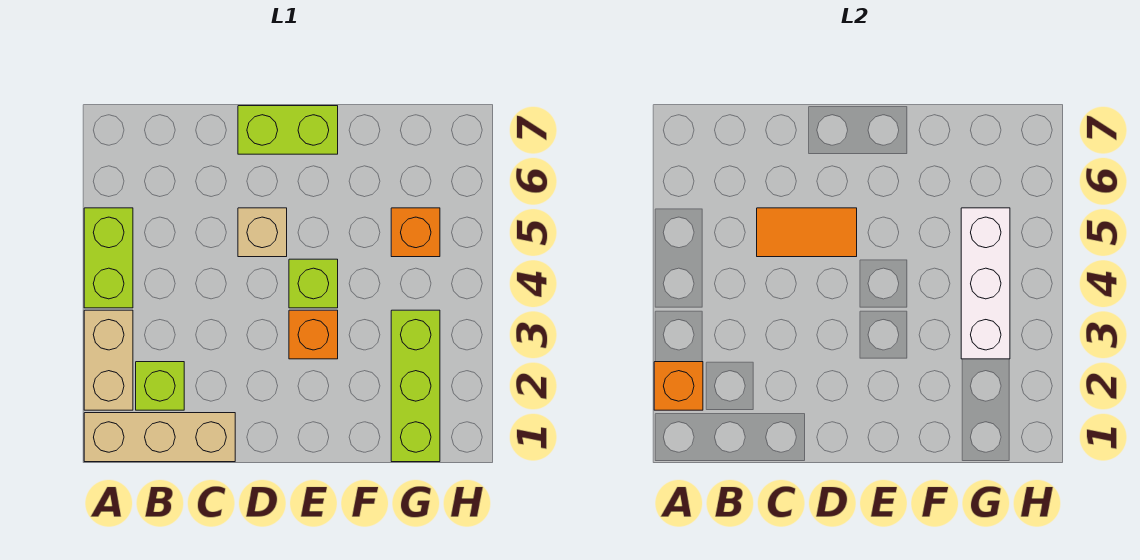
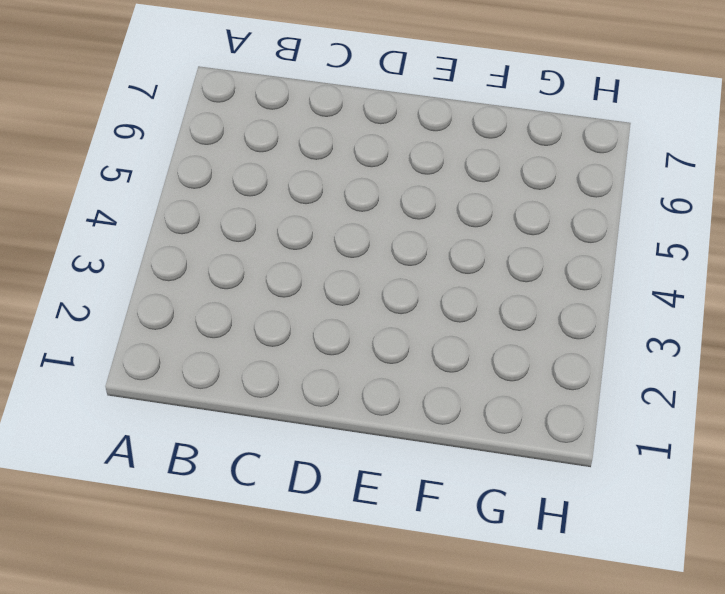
none -> tan 1x3 brick [84,413,235,462]
none -> tan 1x2 brick [84,310,133,410]
none -> lime 1x2 brick [84,208,133,308]

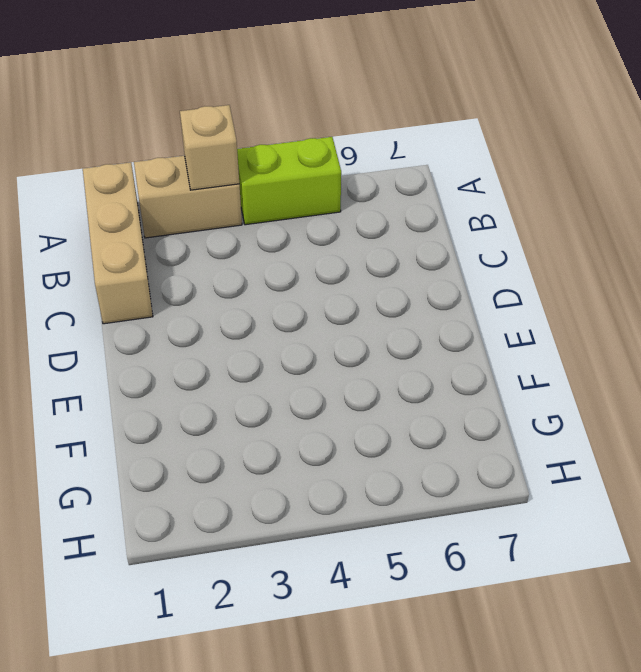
tan 1x1 brick [180,105,239,190] -> tan 1x1 brick moved to [238,208,287,257]
none -> lime 1x1 brick [136,362,184,410]
none -> lime 1x2 brick [238,106,338,154]
none -> orange 1x1 brick [289,310,338,359]

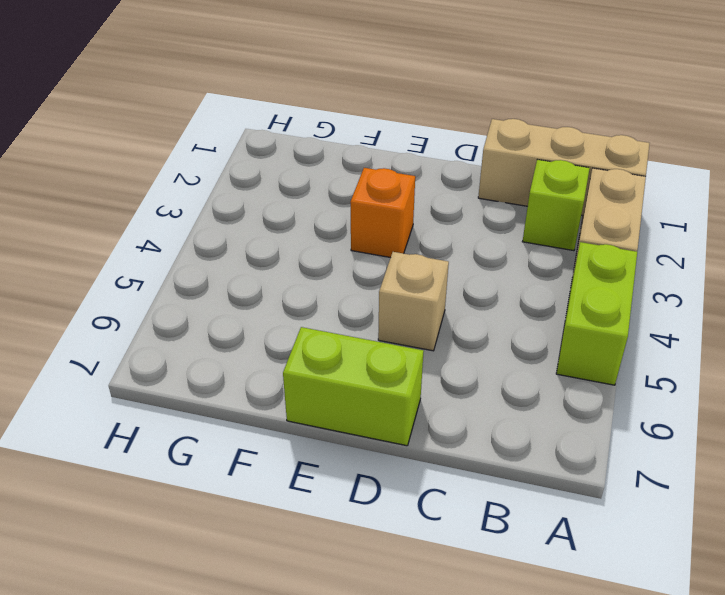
none -> lime 1x1 brick [289,259,338,308]
none -> lime 1x3 brick [391,310,440,462]
none -> orange 1x1 brick [391,208,440,257]

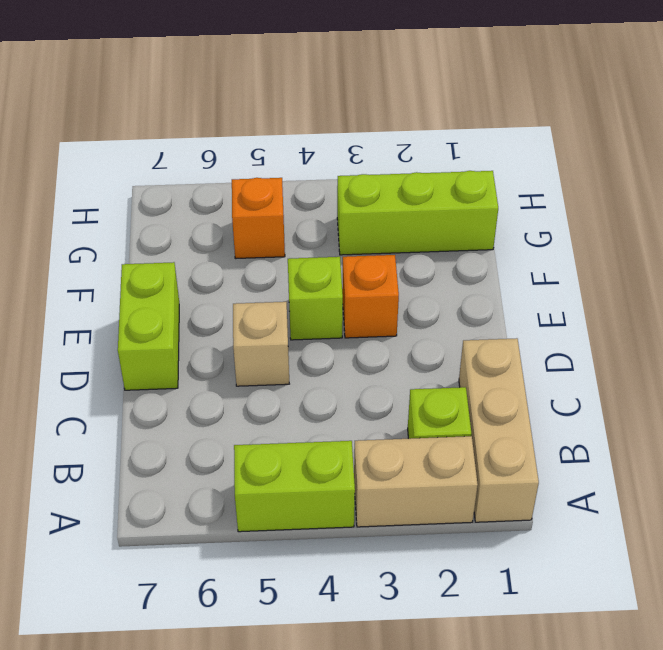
none -> orange 1x1 brick [654,362,703,410]
none -> orange 1x2 tile [757,208,857,257]
none -> white 1x3 brick [961,208,1010,359]

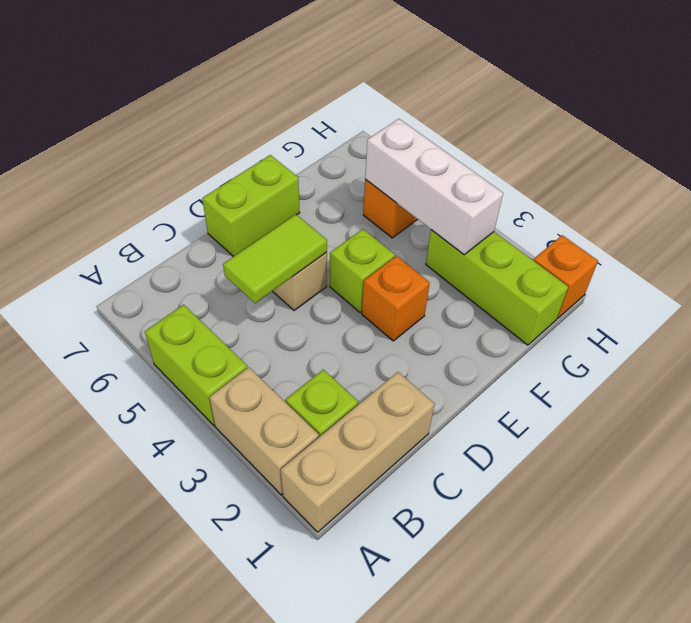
lime 1x2 tile [223,214,327,303] -> orange 1x2 tile [757,208,857,257]
orange 1x1 brick [533,235,598,319] -> orange 1x1 brick moved to [654,362,703,410]

